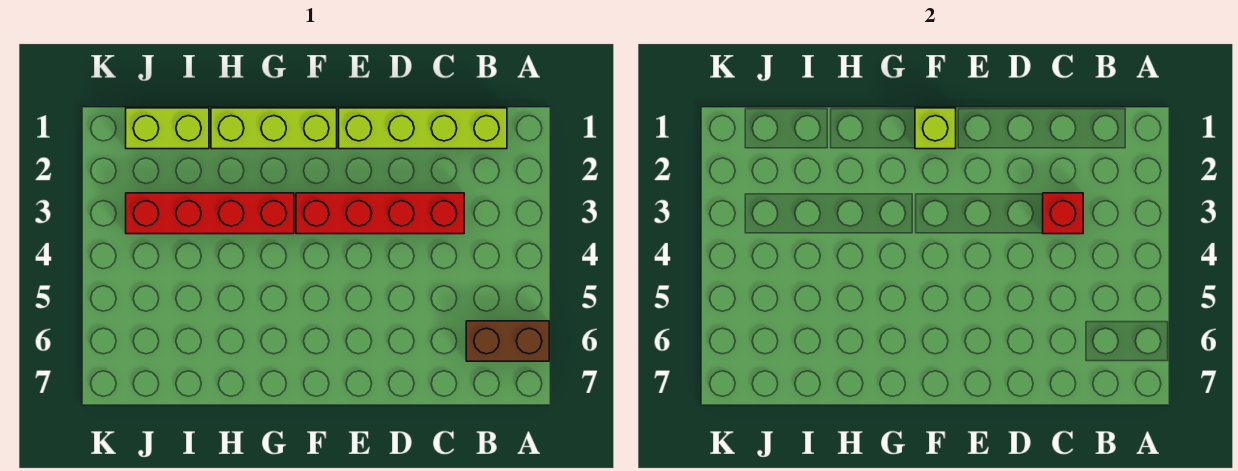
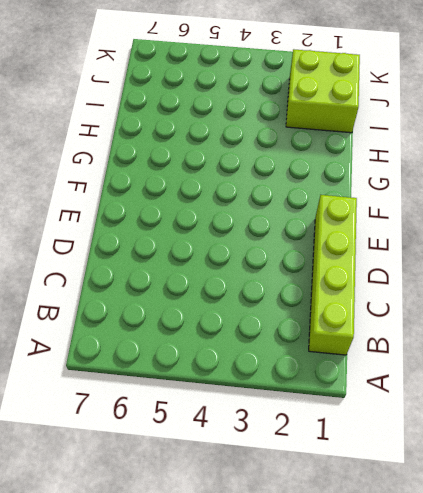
lime 2x2 brick [286,49,360,133] -> lime 1x2 brick [126,108,209,149]
none -> brown 1x2 brick [466,321,549,361]
none -> red 1x4 brick [296,193,464,234]

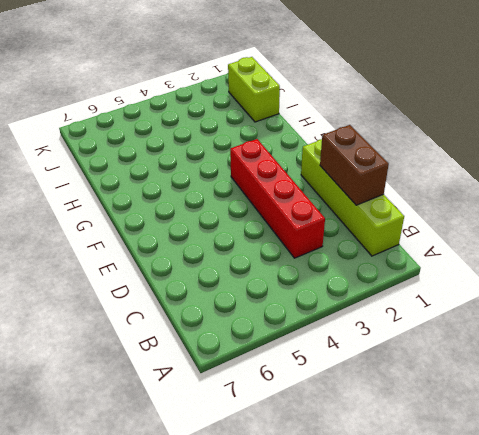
brown 1x2 brick [320,125,389,205] -> brown 1x2 brick moved to [466,321,549,361]
none -> lime 1x3 brick [211,108,337,149]
none -> red 1x4 brick [126,193,294,234]

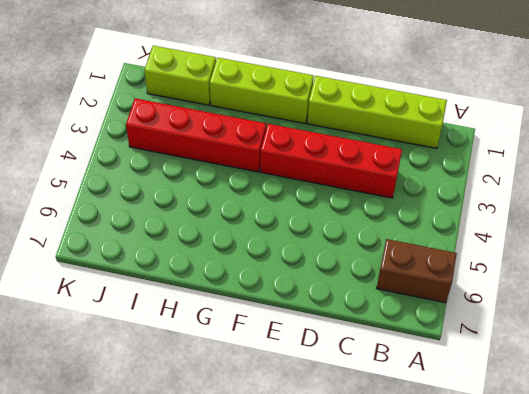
none -> red 1x1 brick [1043,193,1083,234]
none -> lime 1x1 brick [915,108,956,149]

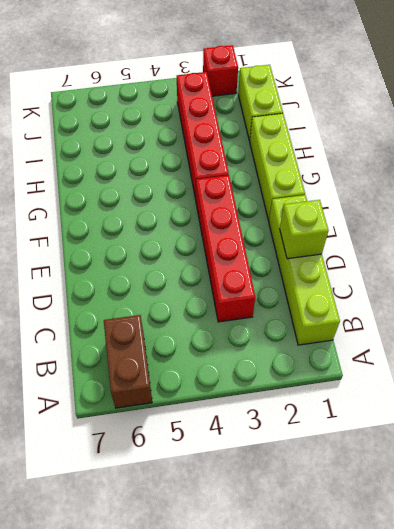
lime 1x1 brick [280,200,328,259] -> lime 1x1 brick moved to [915,108,956,149]
red 1x1 brick [203,45,238,96] -> red 1x1 brick moved to [1043,193,1083,234]

